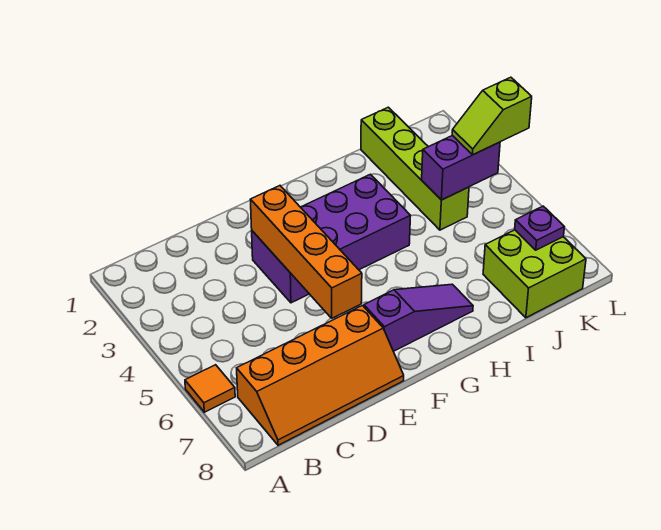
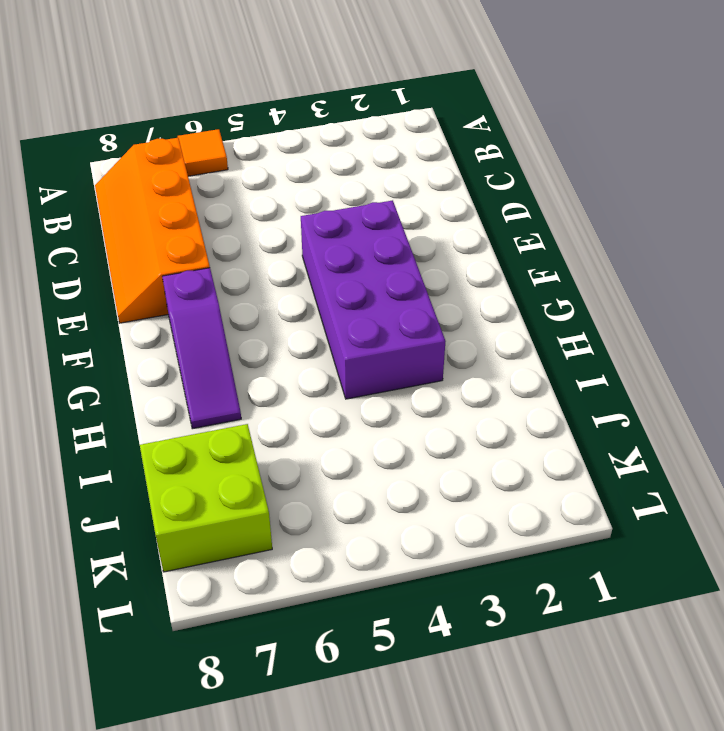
none -> lime 1x4 brick [361,107,469,230]
none -> orange 1x4 brick [250,186,362,318]

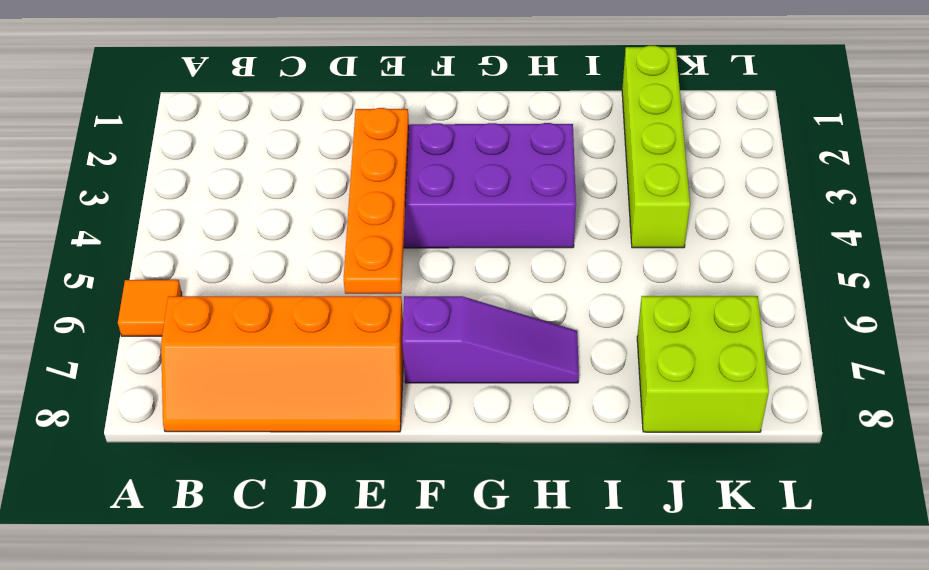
orange 1x4 plate [344,108,409,294] -> orange 1x4 brick [250,186,362,318]
none -> purple 1x2 brick [422,136,500,200]
none -> purple 1x1 plate [515,206,564,250]

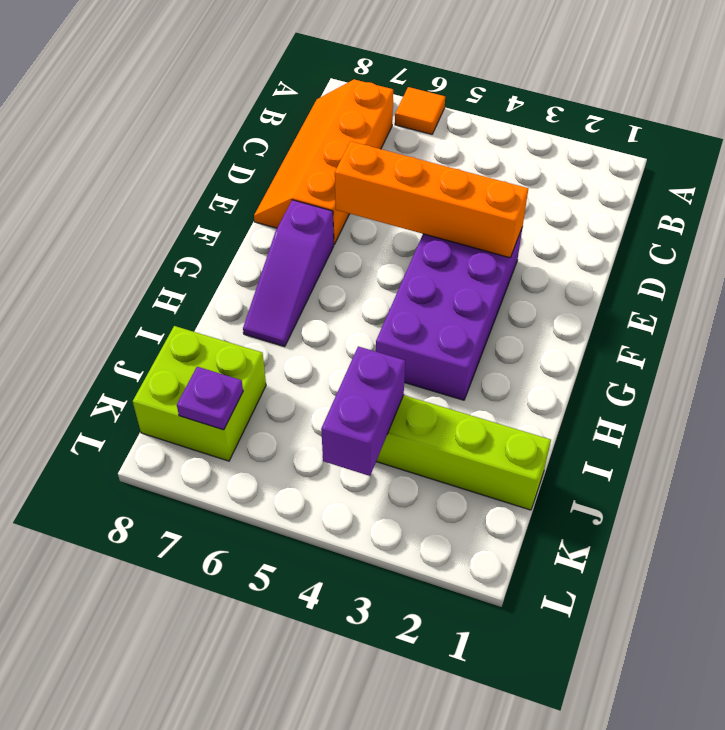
none -> lime 1x2 slope [452,77,532,155]

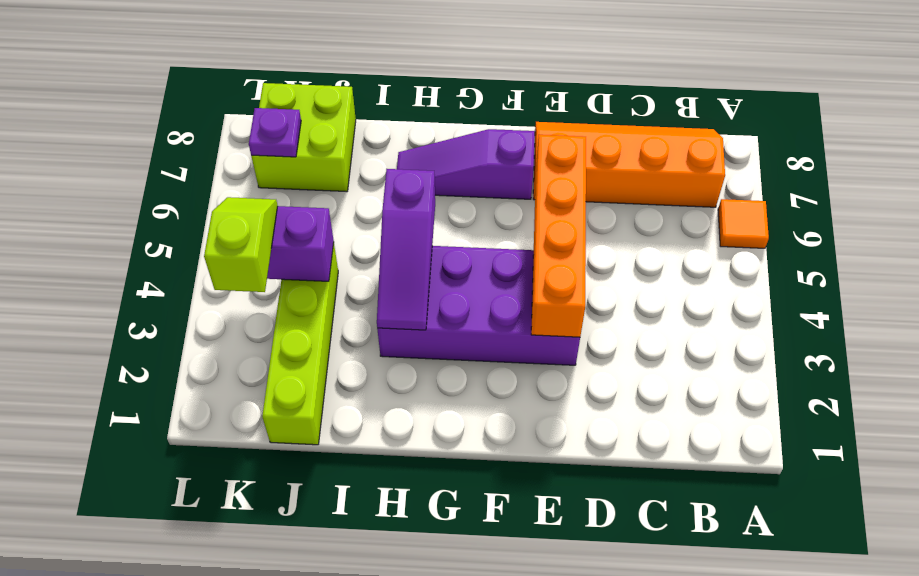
purple 1x3 slope [377,169,435,330] -> none
lime 1x2 slope [204,197,278,292] -> lime 1x2 slope turned to [452,77,532,155]

